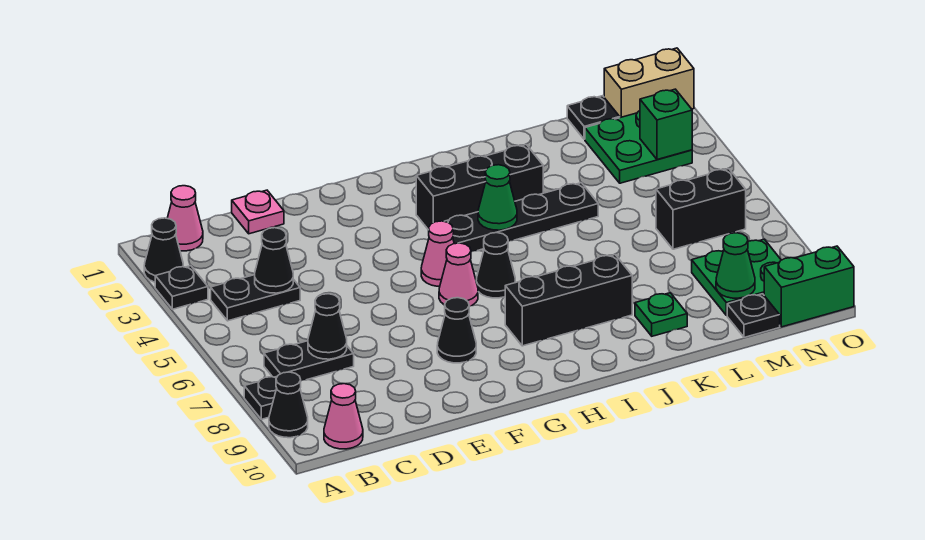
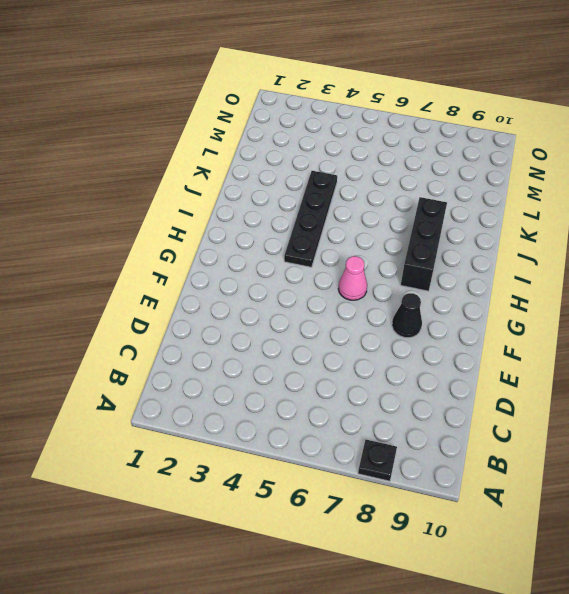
none -> black 1x1 cone [144,218,183,282]
none -> black 1x1 plate [155,266,208,309]
none -> black 1x1 cone [269,372,308,438]

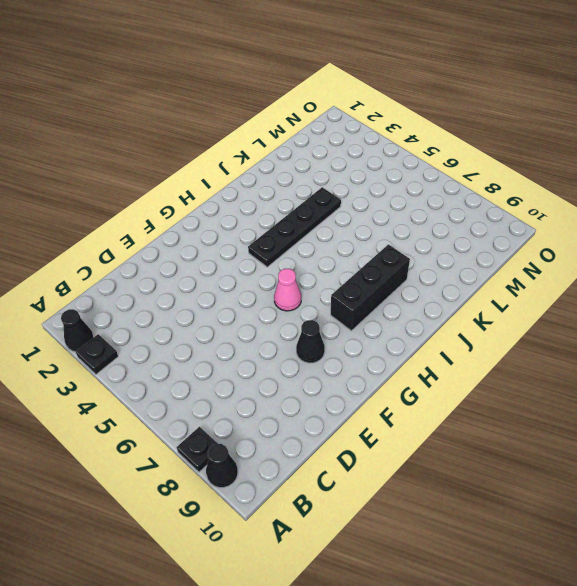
none -> pink 1x1 cone [167,186,203,251]
none -> black 1x2 plate [211,275,300,321]
none -> black 1x2 plate [264,341,354,381]

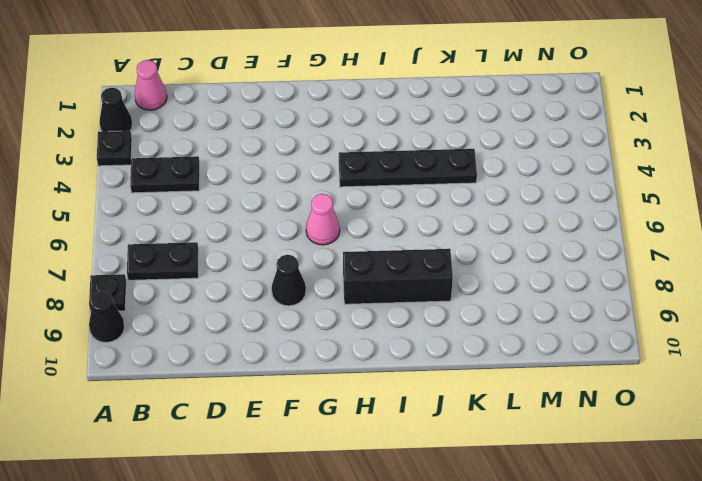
none -> pink 1x1 cone [324,384,363,449]
none -> pink 1x1 plate [232,190,284,234]
none -> pink 1x1 cone [421,221,454,286]

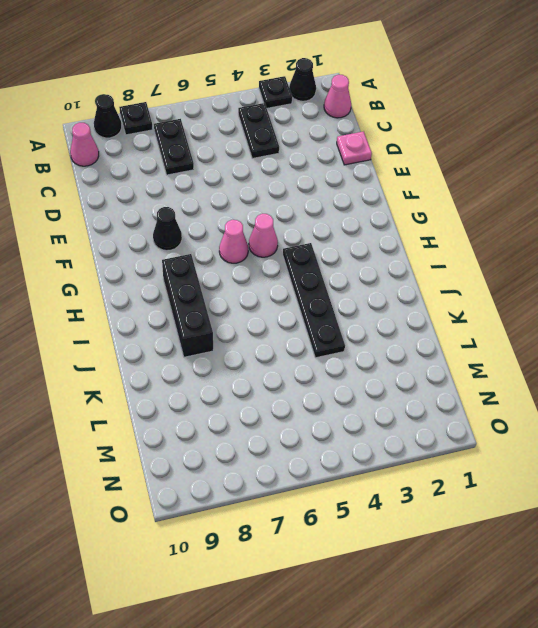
none -> black 1x3 brick [416,145,543,230]
none -> black 1x1 cone [476,233,515,298]
none -> green 1x1 plate [635,293,687,336]

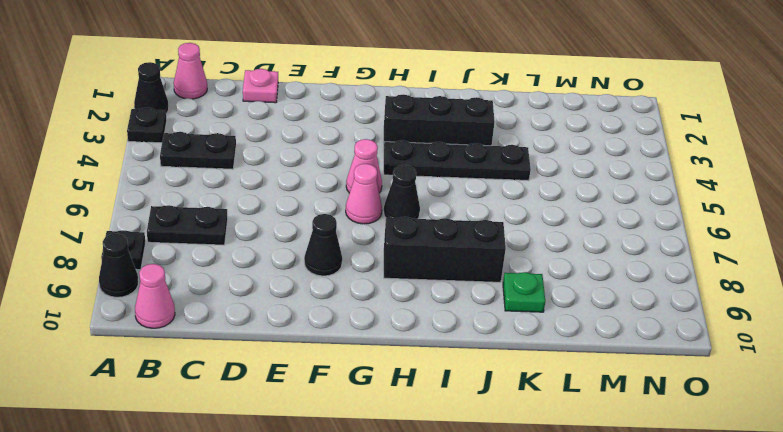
none -> black 1x1 plate [567,96,620,139]
none -> green 2x2 plate [585,111,692,183]
none -> black 1x2 brick [656,169,746,249]

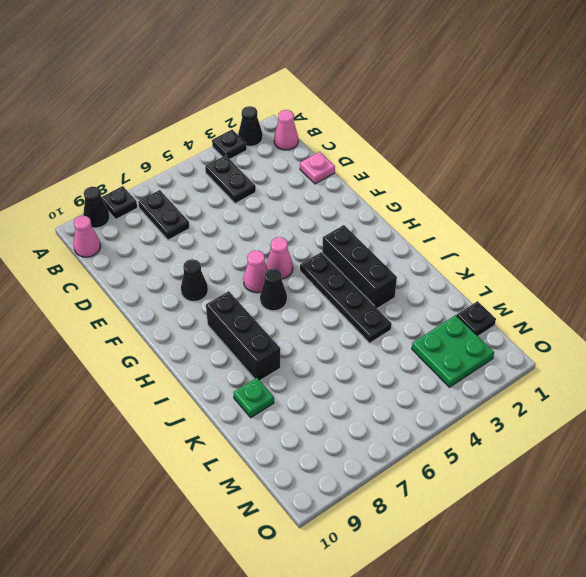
none -> black 1x2 brick [656,169,746,249]
none -> green 2x2 plate [692,239,781,315]
none -> black 1x1 plate [727,294,780,337]

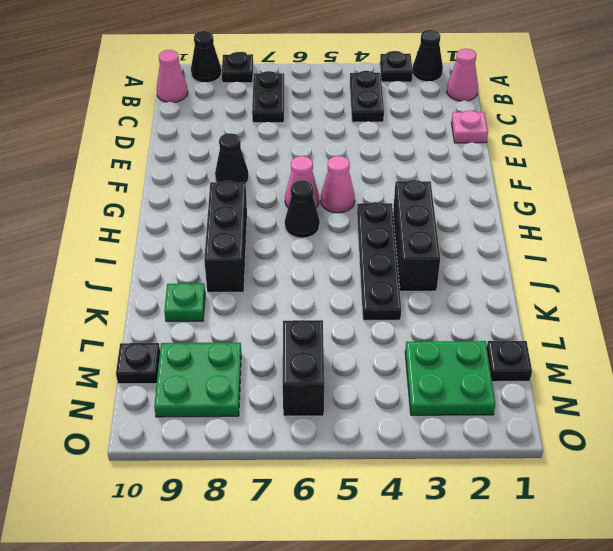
none -> tan 1x2 brick [604,48,694,118]
none -> green 1x2 brick [764,246,854,327]
none -> black 1x1 cone [255,228,293,293]

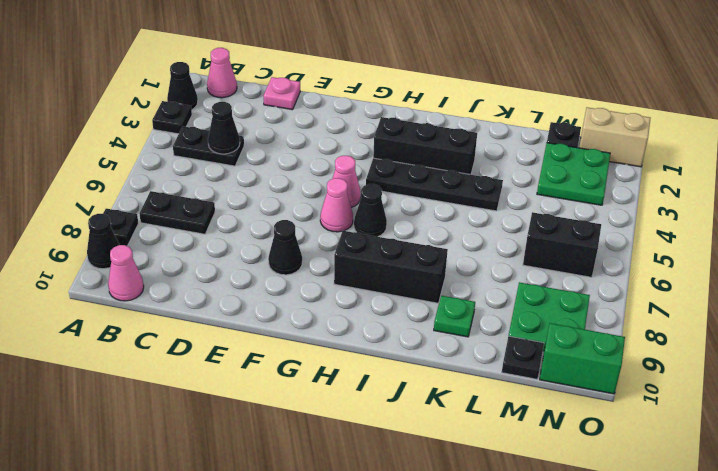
none -> black 1x1 cone [308,294,347,359]
none -> green 1x1 cone [478,165,517,230]
none -> green 1x1 cone [716,233,755,298]

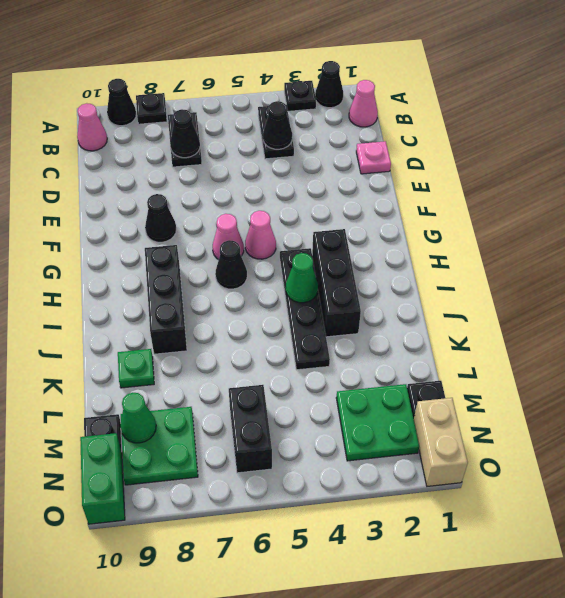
none -> green 1x1 brick [640,89,692,160]

